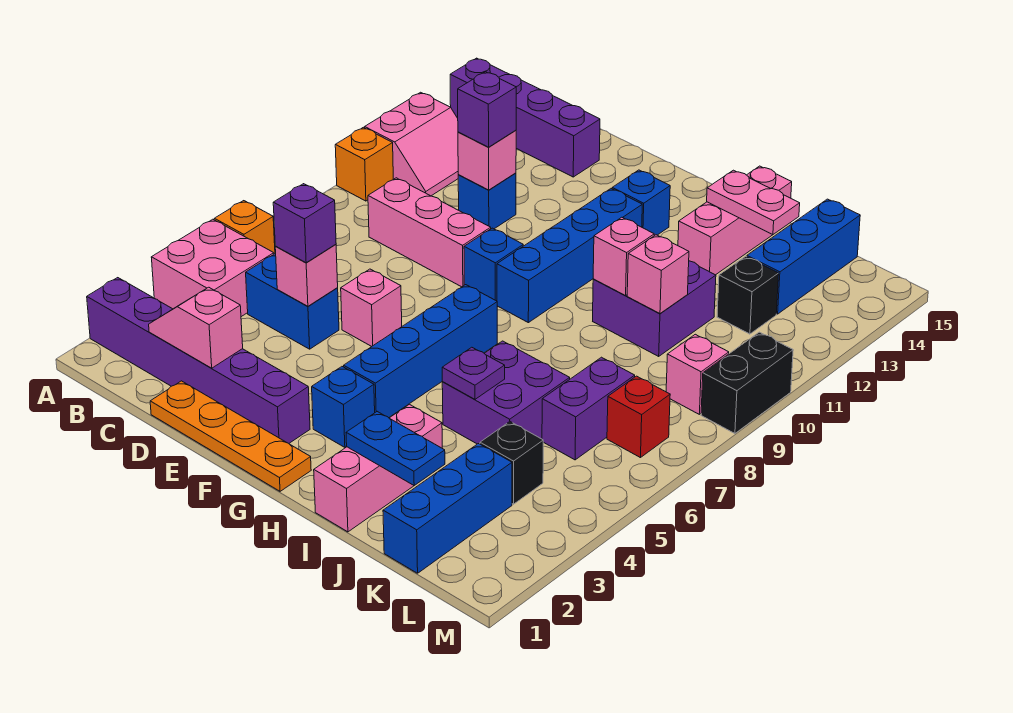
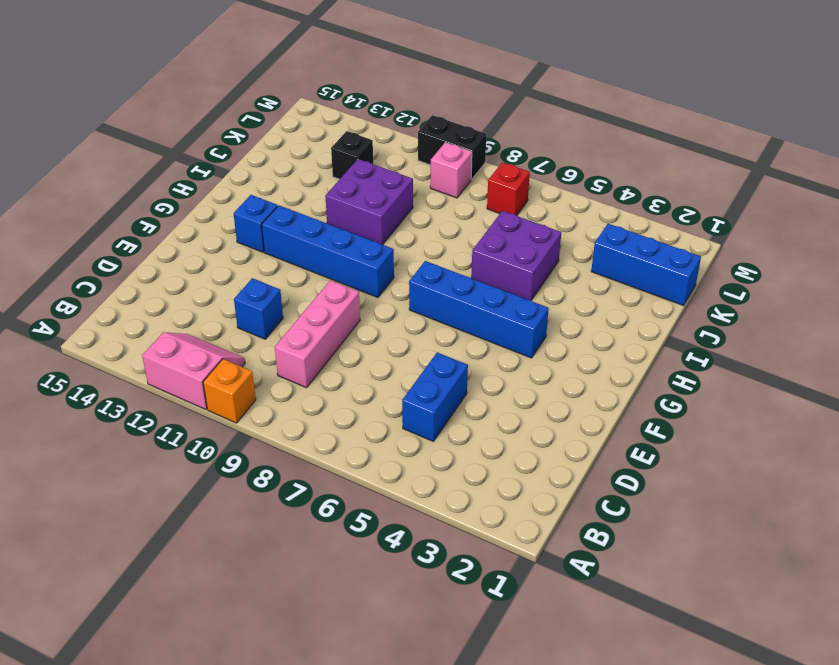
none -> purple 1x6 brick [87,278,310,443]
none -> pink 2x2 brick [151,219,274,317]
none -> orange 1x1 brick [214,201,275,254]
none -> purple 1x4 brick [450,58,600,177]

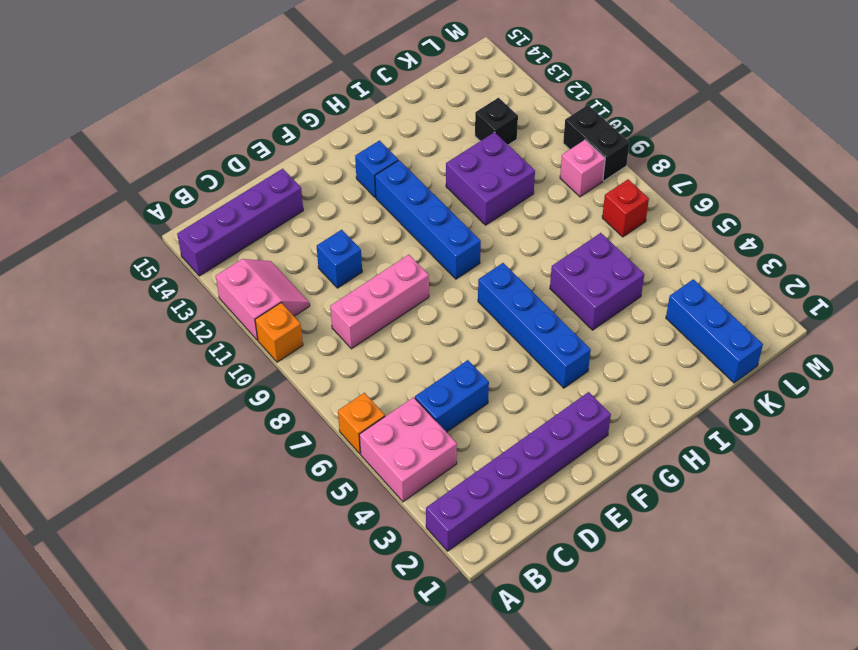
none -> orange 1x4 plate [150,381,311,491]
none -> pink 1x1 brick [341,269,402,347]
none -> blue 1x1 brick [464,228,523,301]
none -> blue 1x1 brick [312,367,375,447]

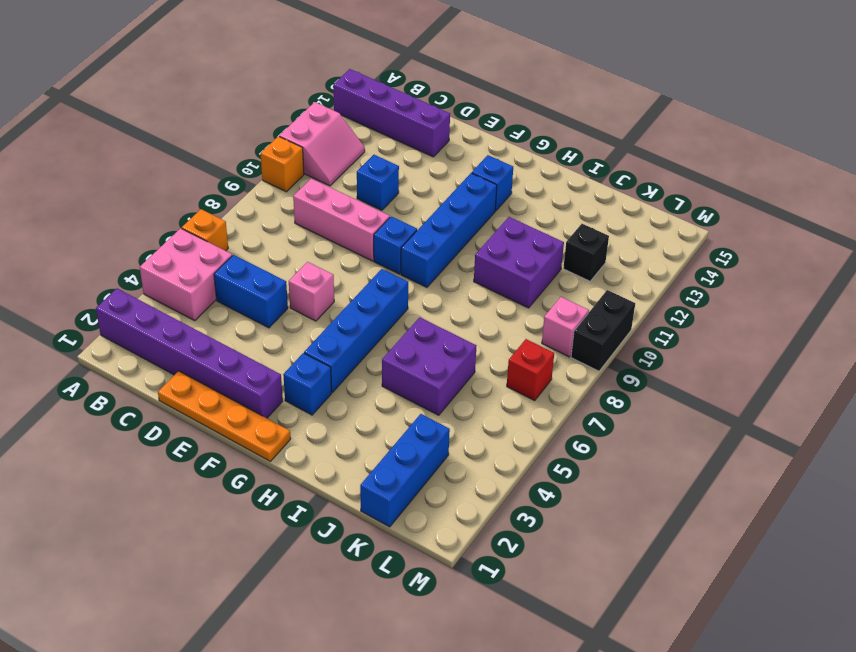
none -> pink 1x3 brick [314,404,442,532]
none -> pink 1x3 brick [678,166,792,275]
none -> black 1x1 brick [480,422,543,504]
none -> purple 1x2 brick [542,357,635,460]

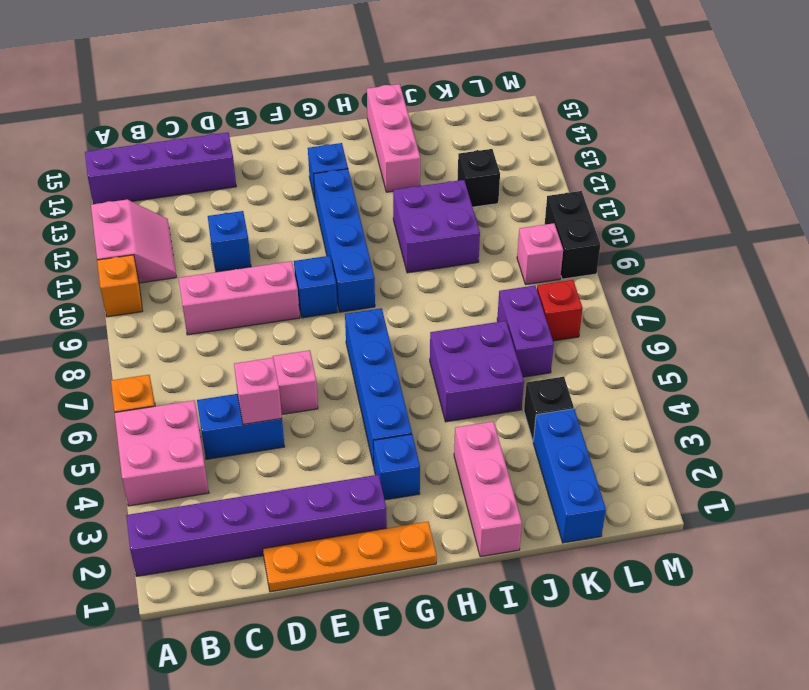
none -> blue 1x3 brick [747,199,860,314]
none -> pink 1x2 slope [149,287,243,368]
none -> pink 1x1 brick [458,131,516,190]
none -> blue 1x2 plate [346,412,445,485]

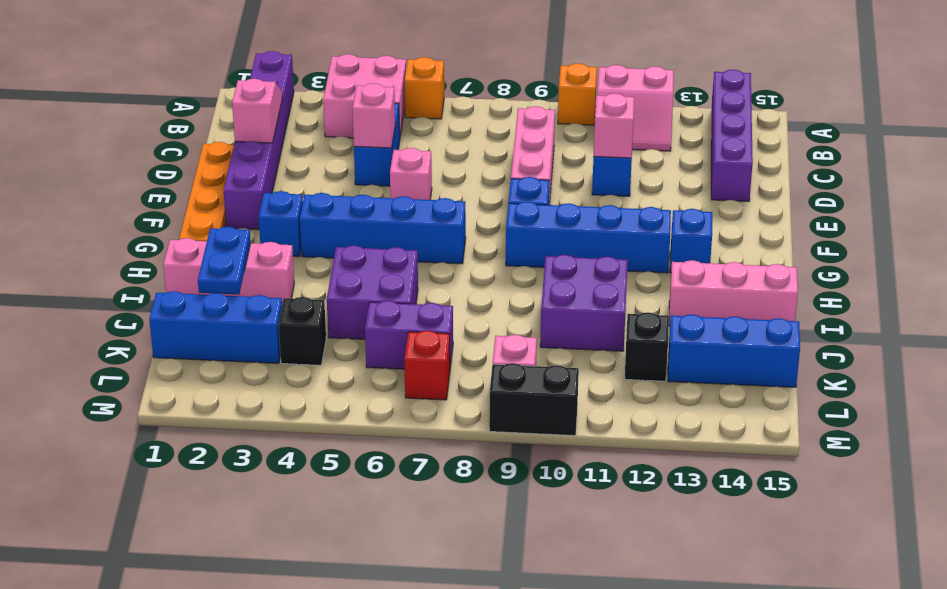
none -> purple 1x1 plate [442,347,505,399]
none -> pink 1x1 brick [593,217,654,296]
none -> pink 1x2 plate [707,170,800,235]
none -> pink 1x1 brick [627,235,689,313]

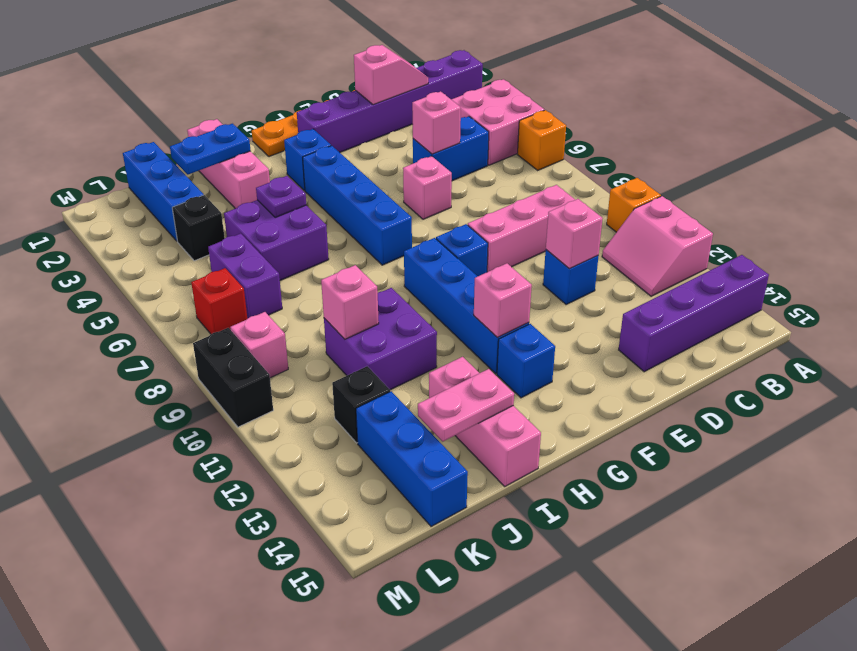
pink 1x1 brick [474,263,532,338] -> pink 1x1 brick moved to [593,217,654,296]
none -> purple 1x1 brick [273,184,336,263]
none -> purple 1x1 brick [458,72,516,147]

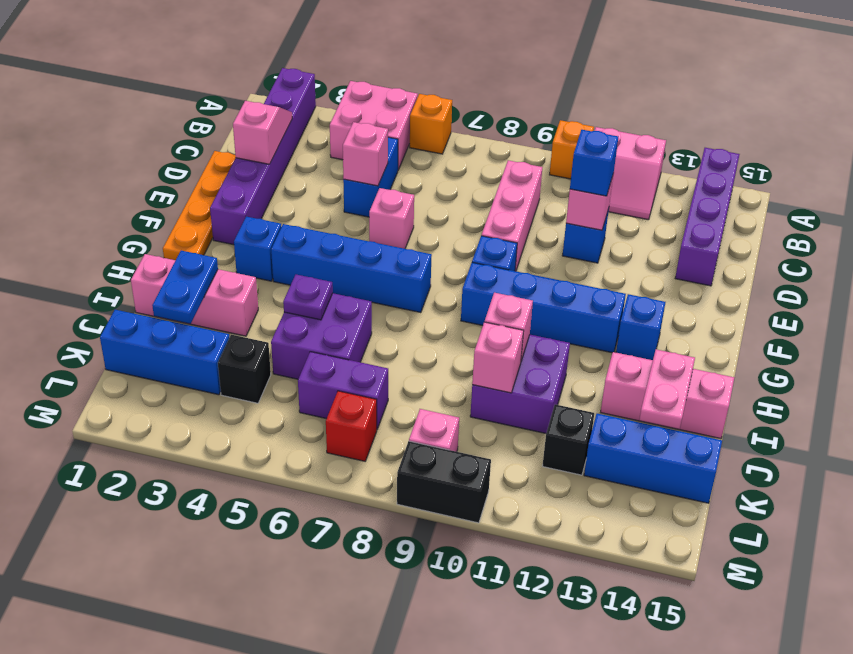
blue 1x1 brick [570,130,618,196] -> purple 1x1 brick [458,72,516,147]
none -> purple 1x1 brick [273,184,336,263]

